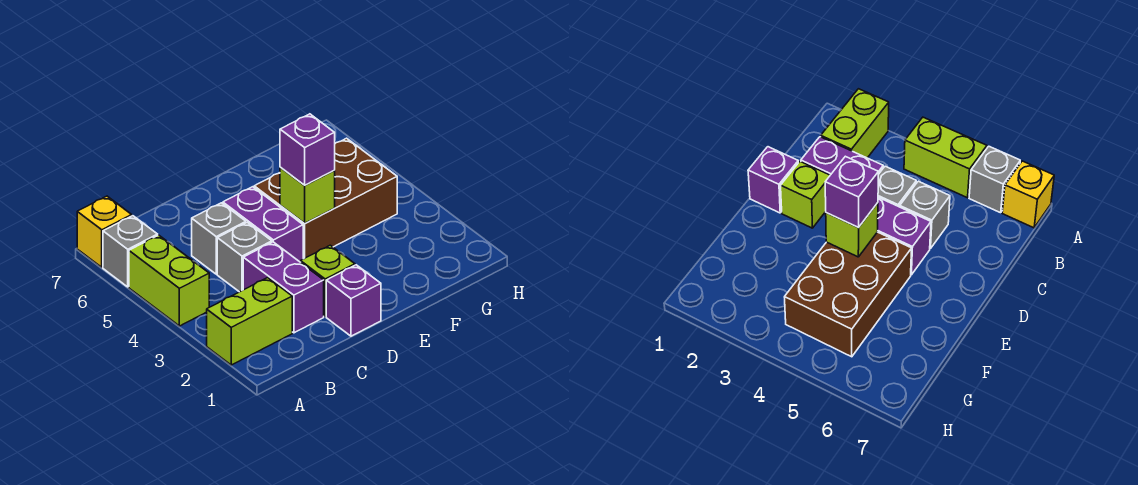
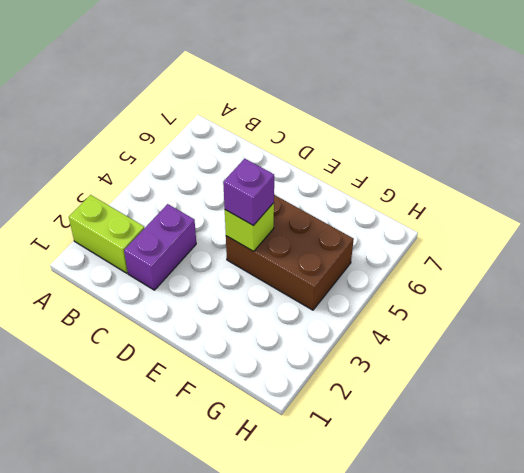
none -> lime 1x2 brick [129,235,209,326]
none -> grey 1x1 brick [103,216,158,287]
none -> yellow 1x1 brick [77,196,132,267]

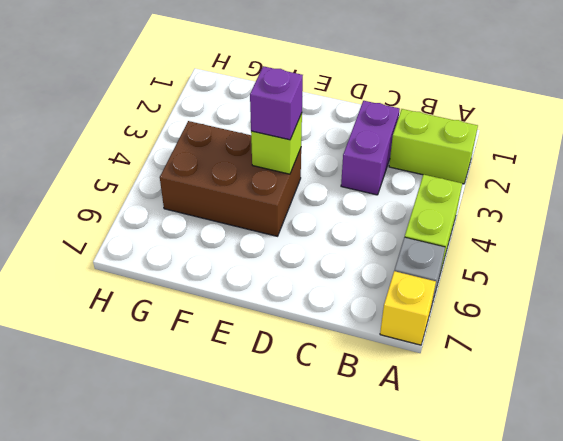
none -> grey 1x1 brick [217,222,272,292]
none -> grey 1x1 brick [192,203,246,274]
none -> purple 1x1 brick [326,265,381,336]

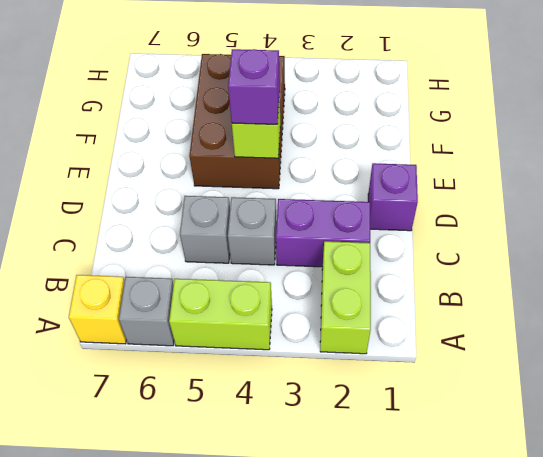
none -> lime 1x1 brick [301,245,355,317]
none -> purple 1x2 brick [223,187,303,262]

